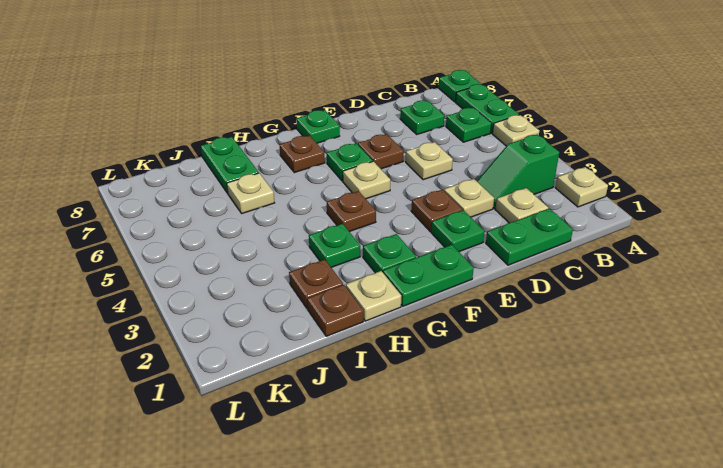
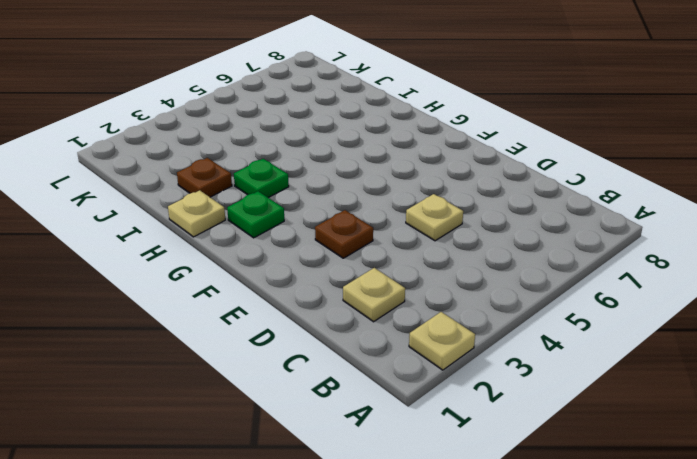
none -> tan 1x1 plate [493,115,539,146]
none -> green 1x2 plate [456,84,519,133]
none -> green 1x1 plate [439,70,481,102]

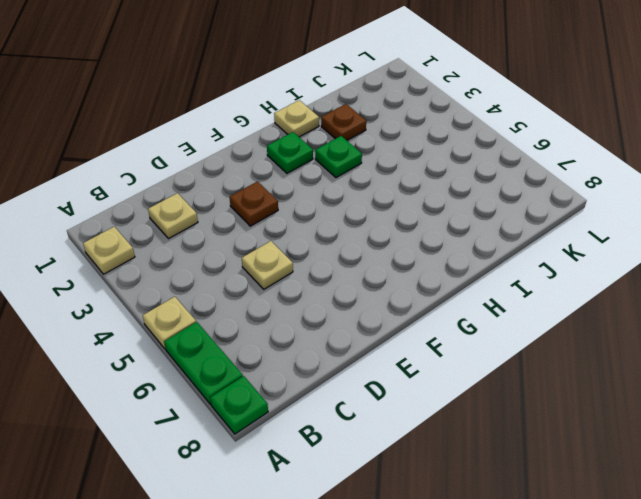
none -> green 1x2 slope [477,134,559,209]
none -> green 1x1 plate [446,108,491,142]
none -> green 1x2 plate [486,209,573,265]

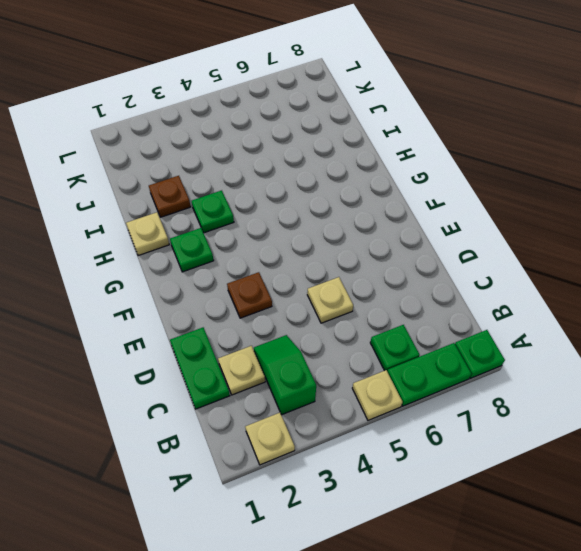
none -> green 1x1 plate [400,101,444,134]
none -> tan 1x1 plate [444,179,494,217]
none -> green 1x1 plate [431,210,484,252]

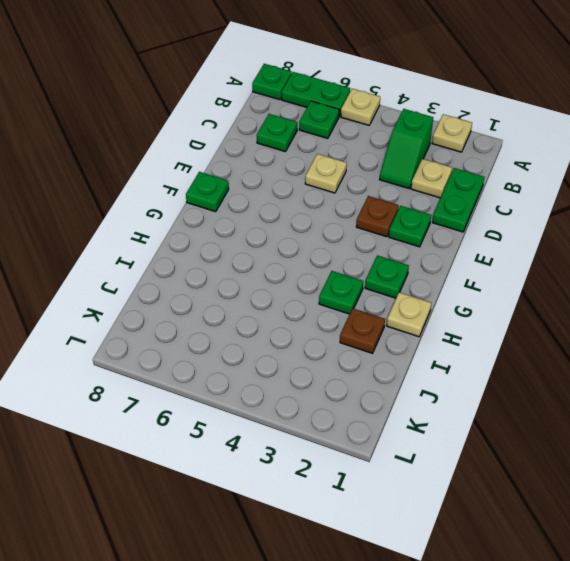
none -> tan 1x1 plate [444,179,494,217]
none -> brown 1x1 plate [358,134,404,169]
none -> green 1x2 plate [383,245,474,306]

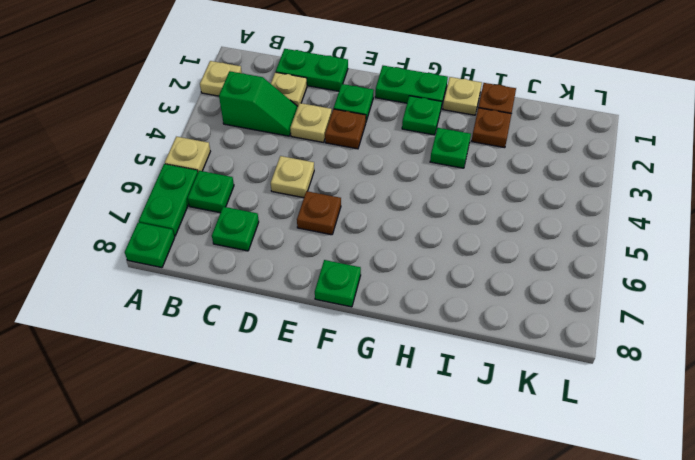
none -> tan 1x1 plate [343,161,390,199]
none -> green 1x1 plate [327,143,373,181]
none -> brown 1x1 plate [327,191,376,232]

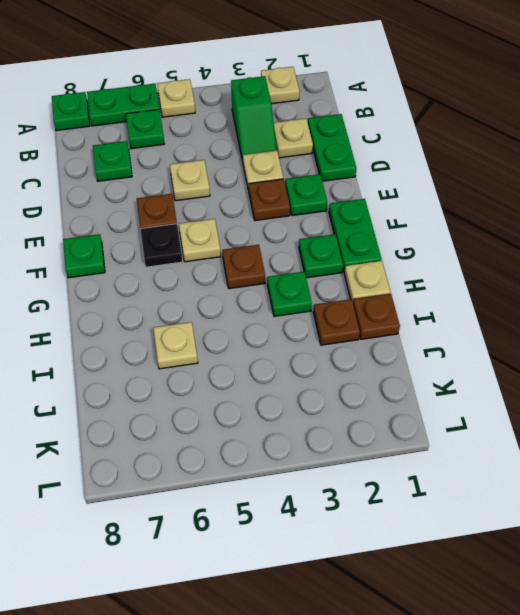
black 1x1 plate [141,224,182,267] -> green 1x1 plate [327,143,373,181]
none -> brown 1x1 plate [280,135,325,173]
none -> green 1x2 plate [201,137,259,193]

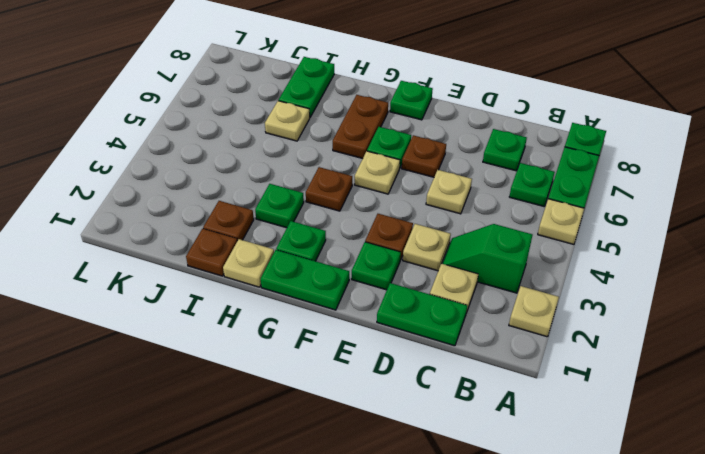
brown 1x2 plate [333,95,388,159] -> brown 1x1 plate [280,135,325,173]

